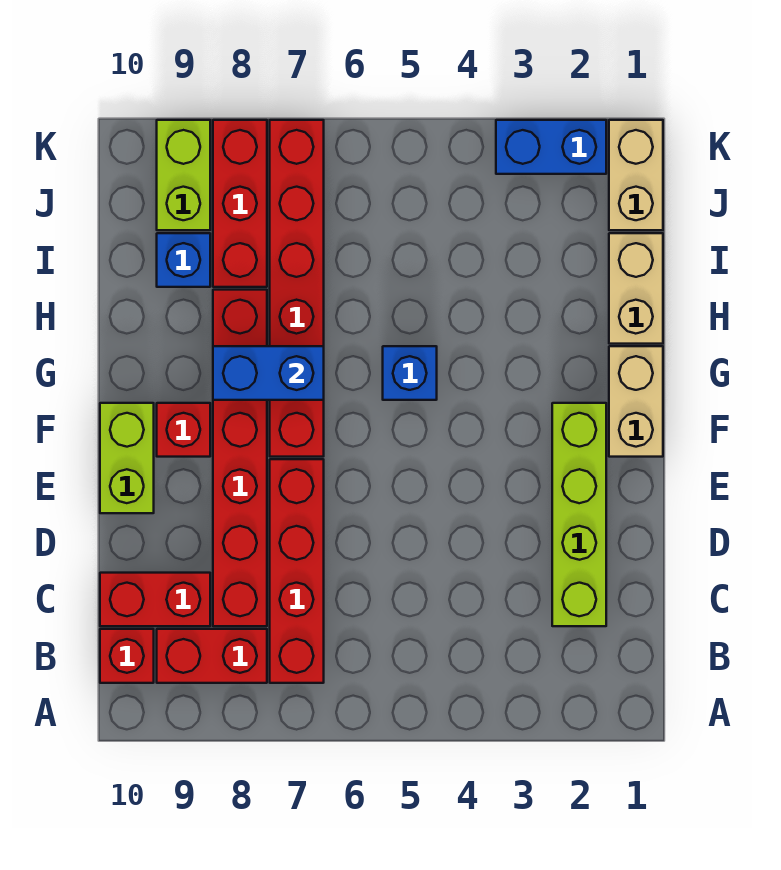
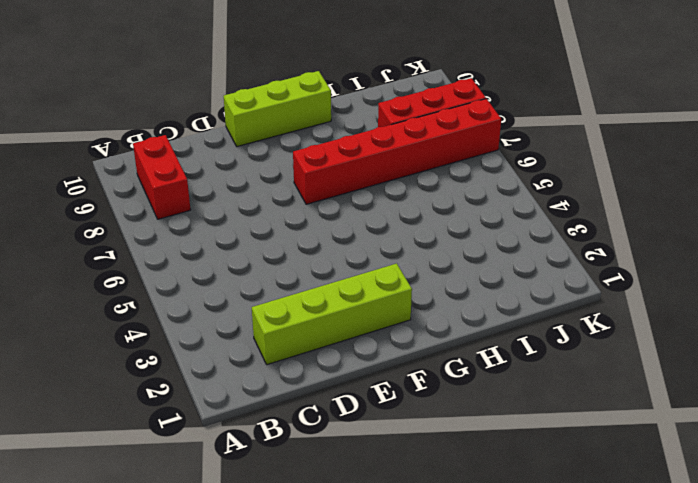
lime 1x3 brick [224,71,331,147] -> lime 1x2 brick [100,403,154,513]
none -> red 1x4 brick [270,459,324,683]
none -> red 1x1 brick [100,629,154,683]
none -> red 1x6 brick [213,290,267,626]

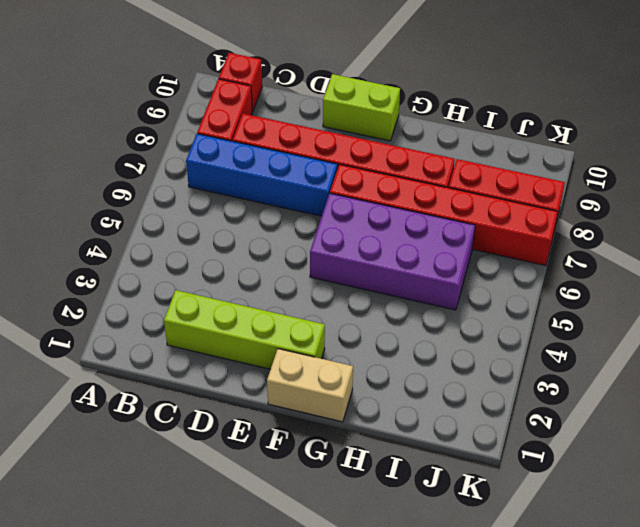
blue 1x4 brick [186,134,337,216] -> red 1x4 brick [270,459,324,683]
purple 2x4 brick [310,193,475,310] -> blue 1x1 brick [383,346,437,400]
none -> red 1x2 brick [100,573,210,626]
none -> red 1x1 brick [157,403,210,457]
none -> tan 1x2 brick [609,233,663,344]

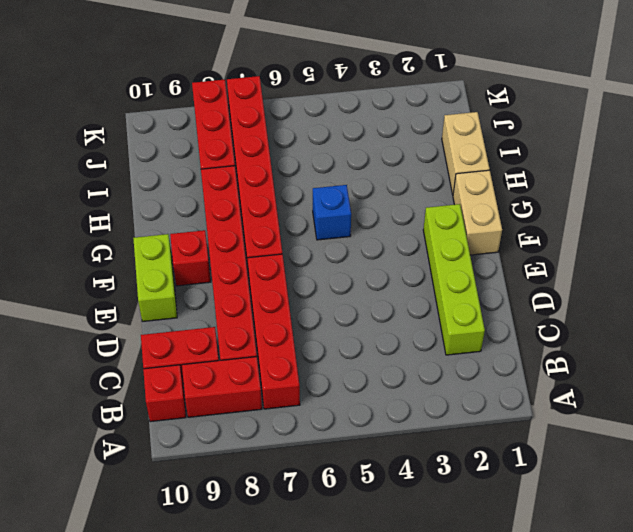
none -> blue 1x1 brick [157,233,210,287]
none -> tan 1x2 brick [609,120,663,230]
none -> lime 1x2 brick [157,120,210,230]

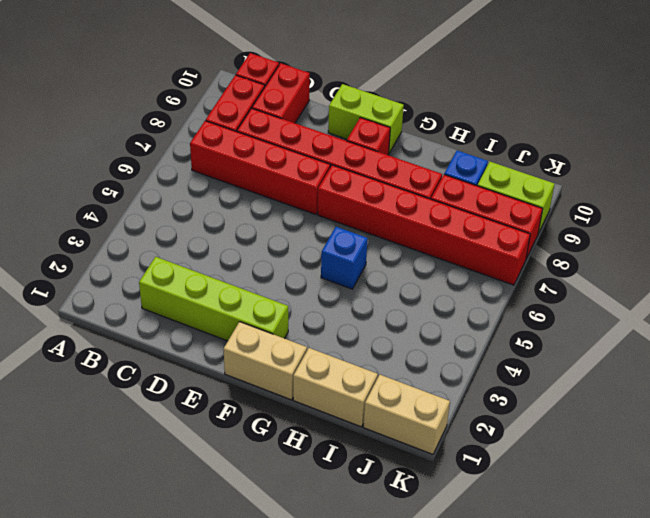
none -> blue 1x2 brick [496,120,606,174]
none -> blue 1x2 brick [213,346,324,400]

